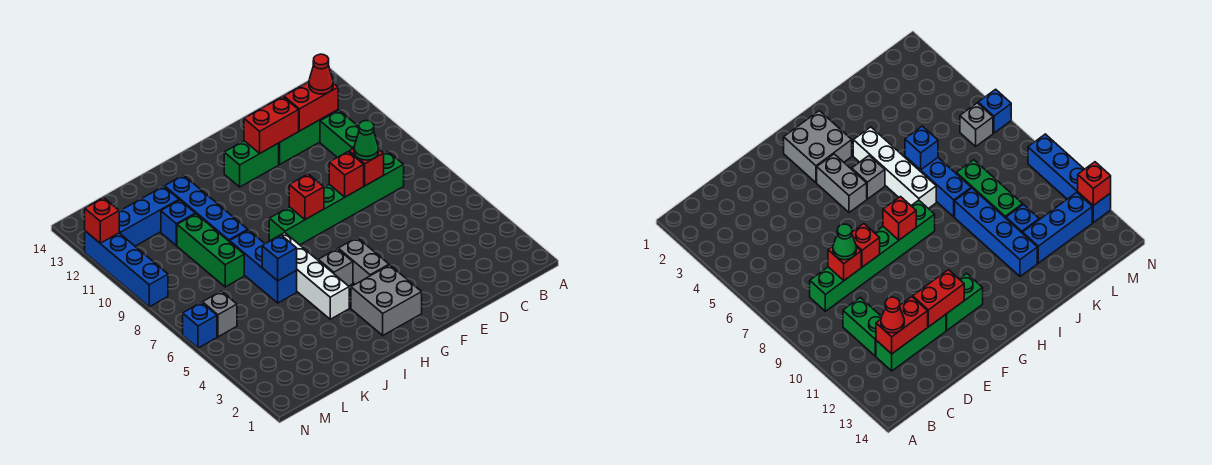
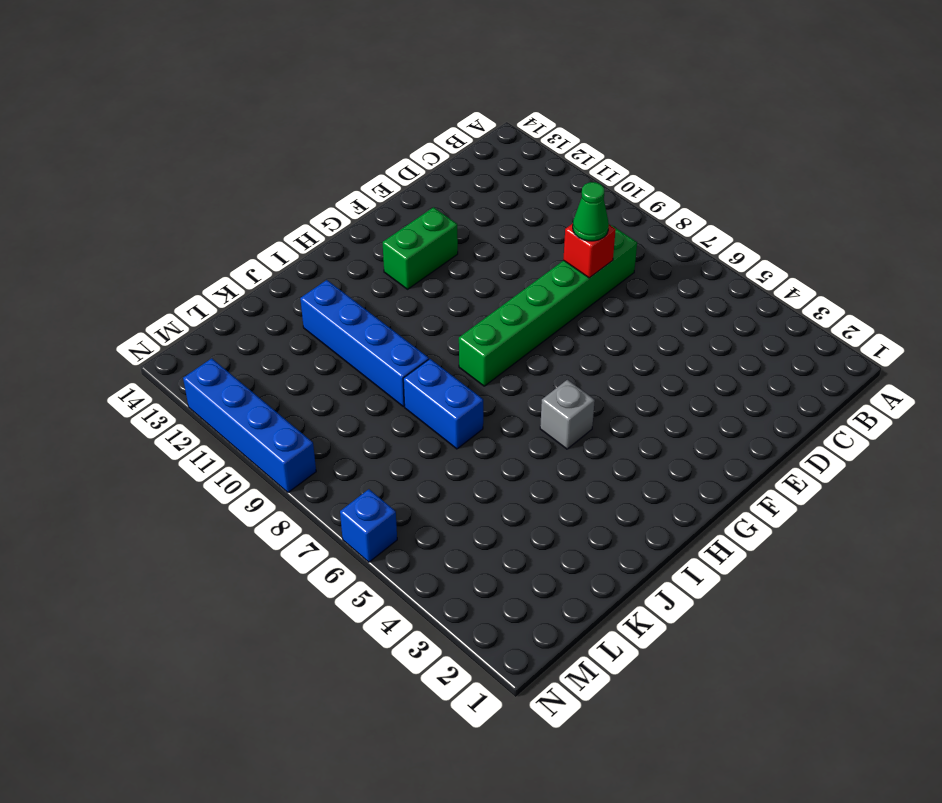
blue 1x2 brick [403,359,483,449] -> blue 1x3 brick [230,230,297,303]
none -> green 1x2 brick [320,110,359,157]
none -> green 1x3 brick [279,110,338,164]
none -> grey 2x2 brick [351,265,422,335]

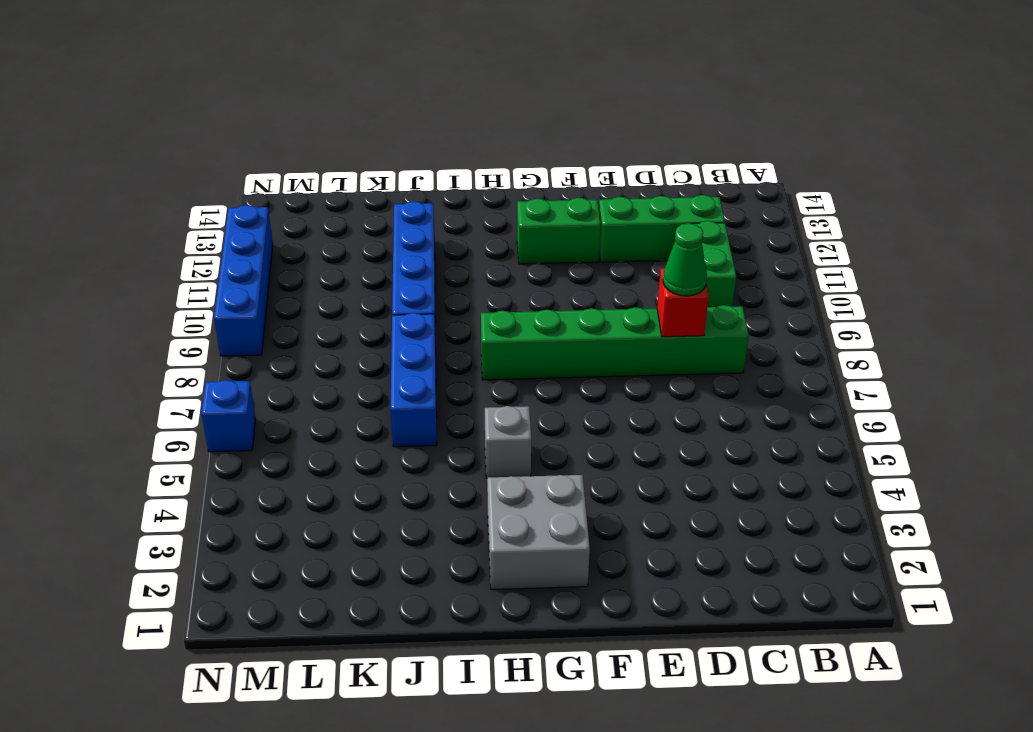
none -> grey 1x2 brick [338,238,389,284]
none -> white 1x4 brick [267,233,349,319]
none -> green 1x3 brick [177,214,244,287]

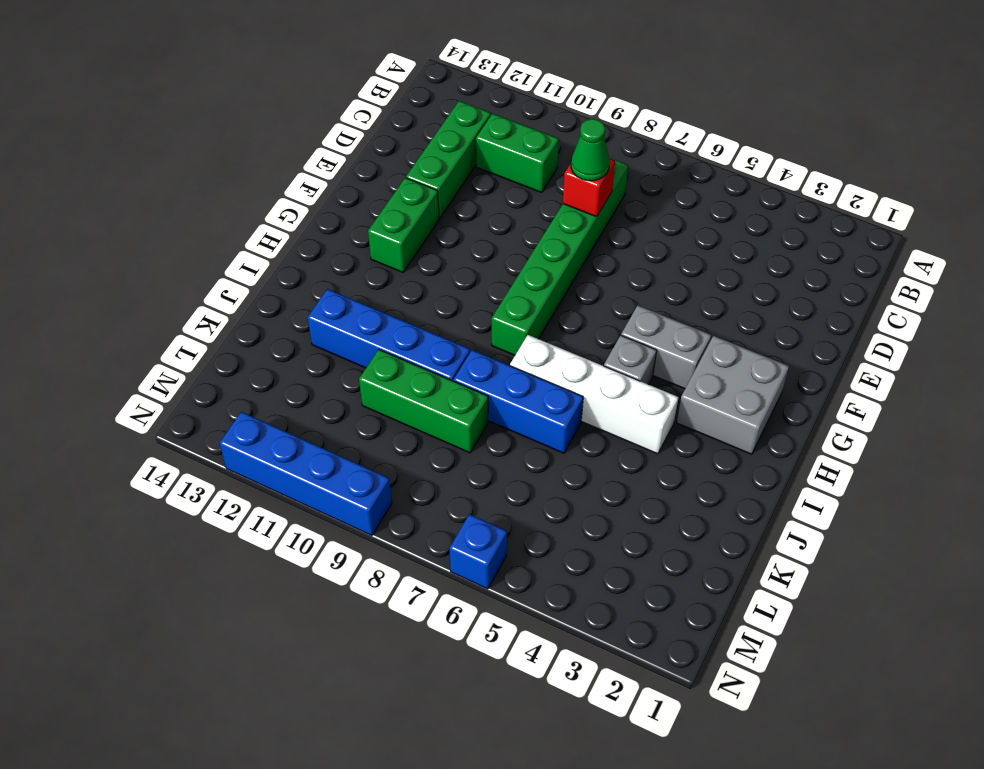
none -> blue 1x1 brick [161,200,195,246]
none -> blue 1x3 brick [119,186,179,246]
none -> grey 1x1 brick [202,291,237,337]

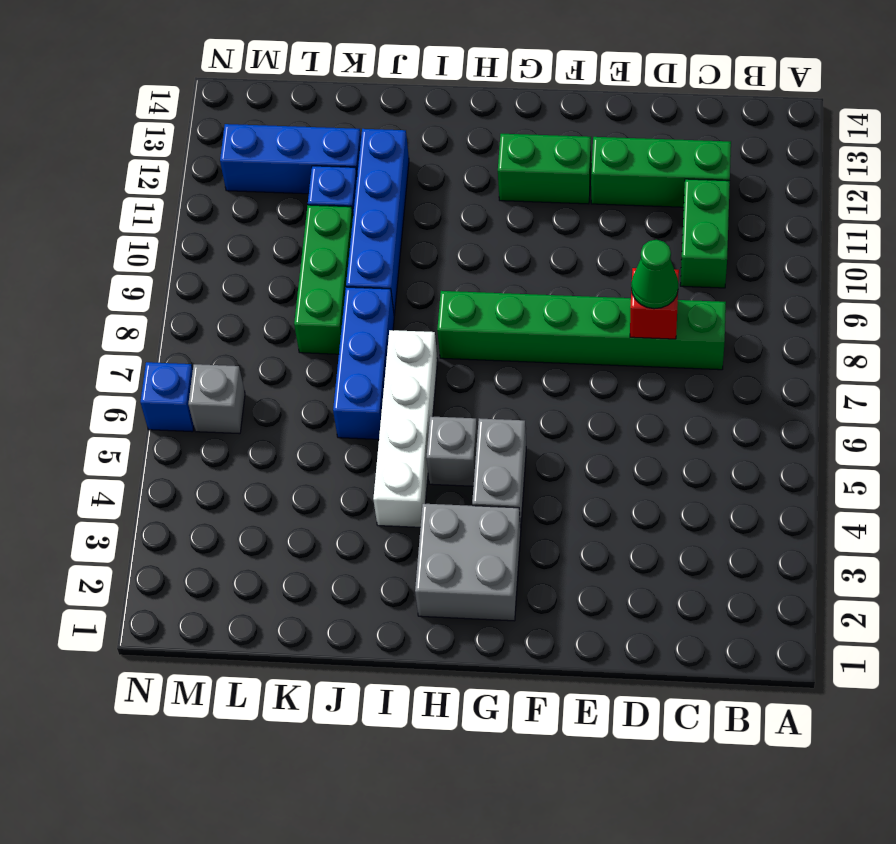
none -> blue 1x4 brick [85,231,168,307]
none -> red 1x2 brick [284,82,338,131]
none -> red 1x1 brick [329,152,364,197]

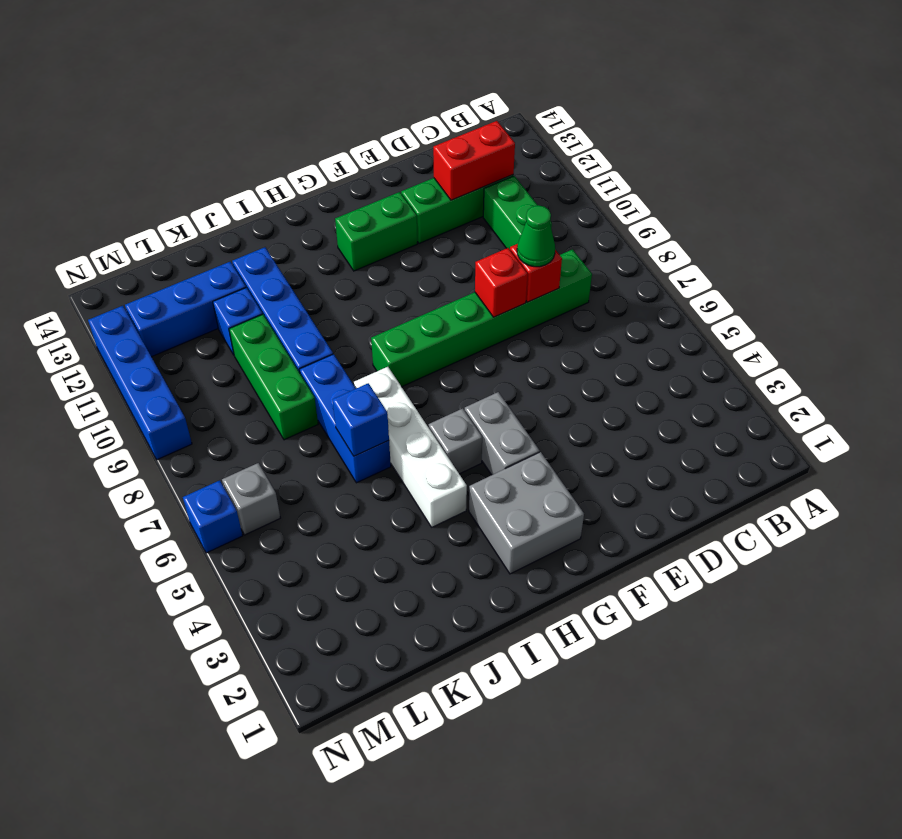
none -> red 1x2 brick [244,97,299,154]
none -> red 1x1 brick [289,174,324,220]
none -> red 1x1 brick [85,198,119,243]

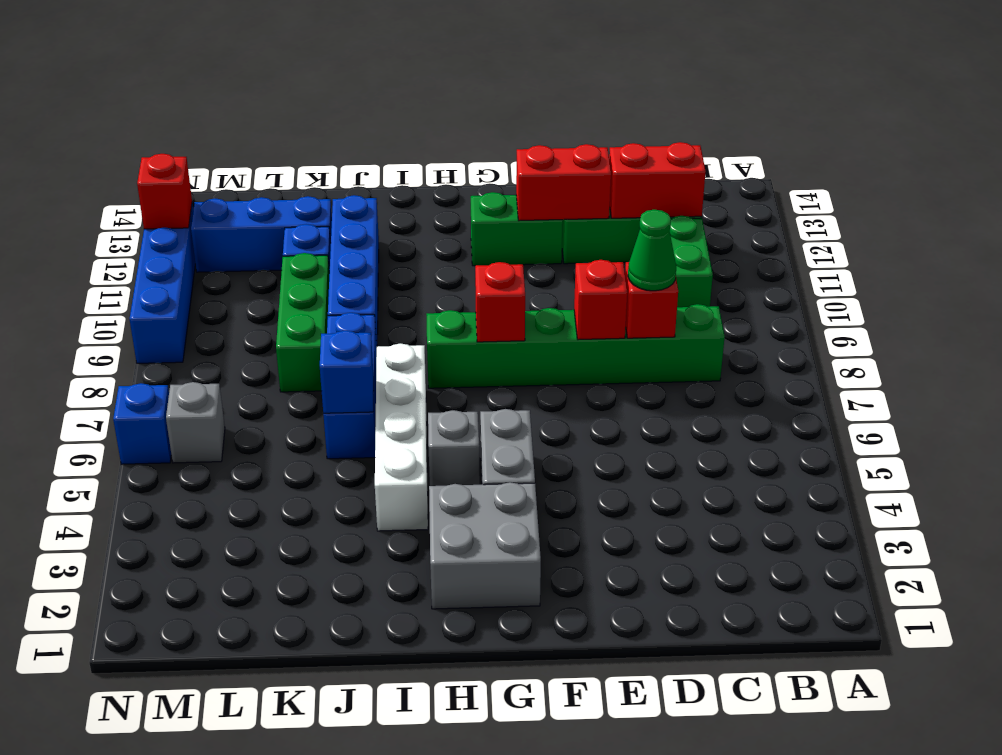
none -> red 1x1 cone [309,54,333,94]

